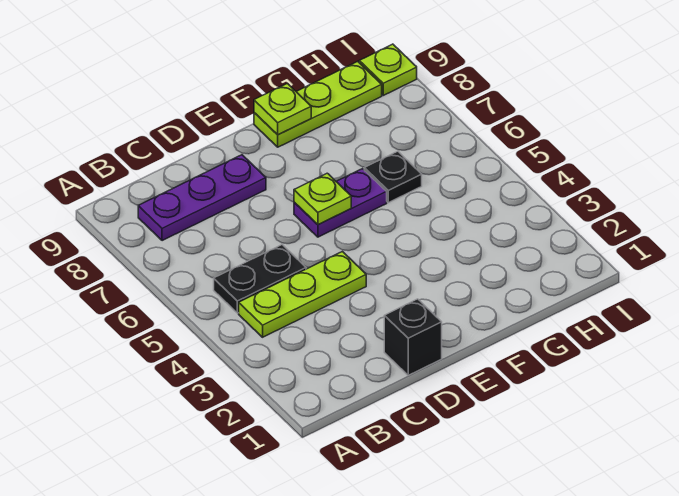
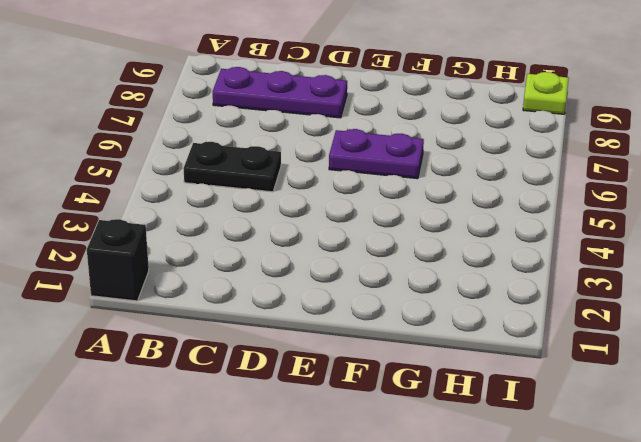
black 1x1 brick [87,219,149,301] -> black 1x1 brick moved to [384,299,442,375]
none -> lime 1x3 plate [239,252,366,337]
none -> lime 1x3 plate [254,61,382,147]

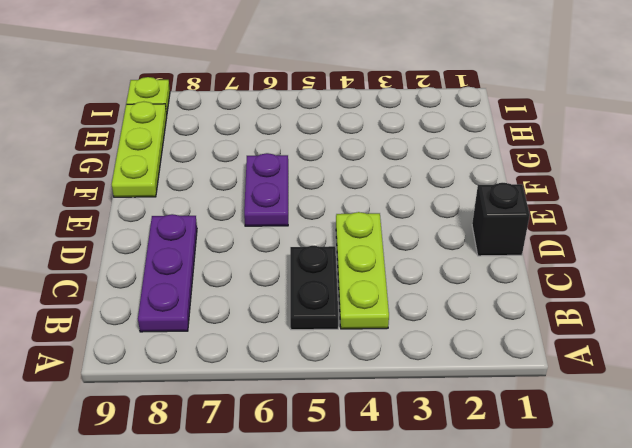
none -> black 1x1 plate [364,151,422,203]
none -> lime 1x1 plate [294,173,351,224]

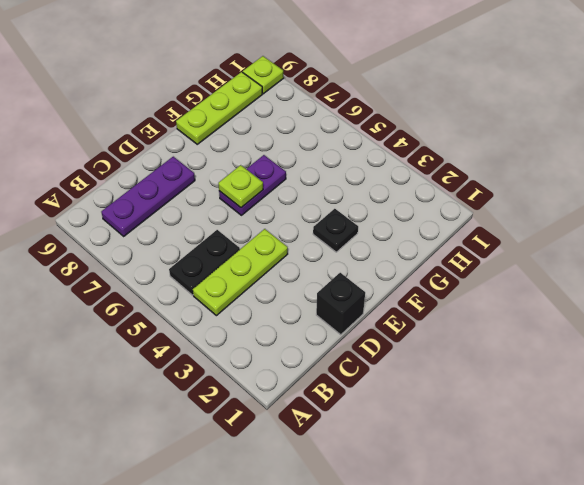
black 1x1 plate [313,209,358,252] -> black 1x1 plate moved to [364,151,422,203]
none -> lime 1x1 plate [254,83,311,135]

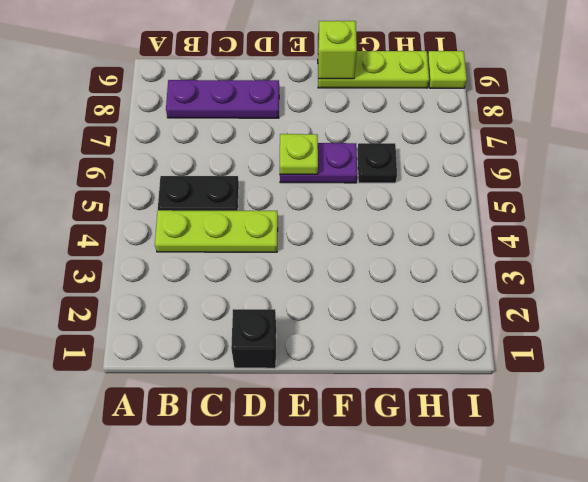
lime 1x1 brick [318,21,357,79] -> lime 1x1 plate [254,83,311,135]

